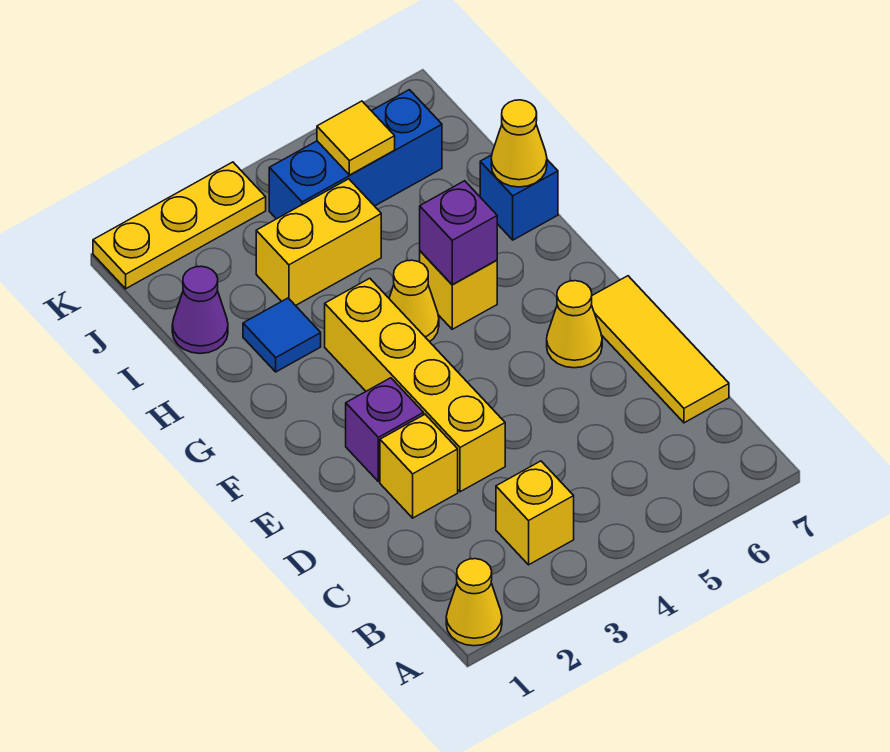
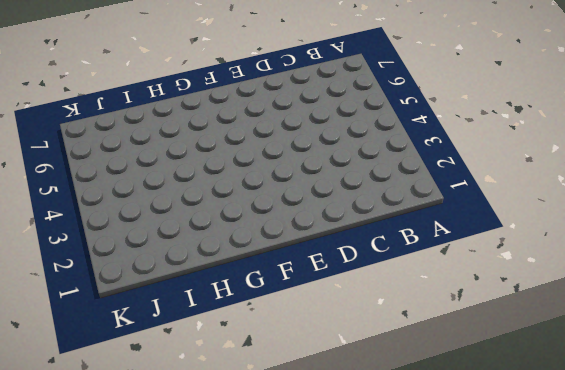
none -> yellow 1x1 cone [446,559,502,646]
none -> yellow 1x1 brick [496,461,574,565]
none -> yellow 1x3 tile [591,276,729,423]

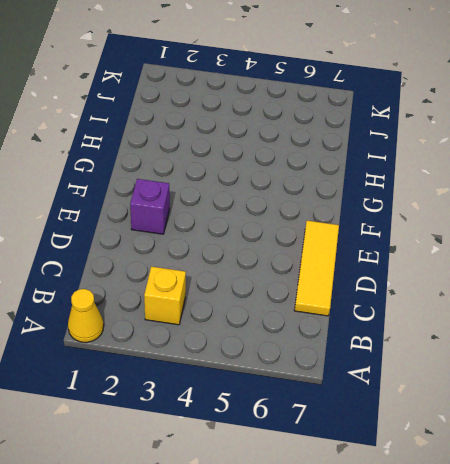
none -> yellow 1x1 brick [380,414,458,518]
none -> yellow 1x4 brick [325,278,505,492]
none -> yellow 1x1 cone [547,281,602,368]

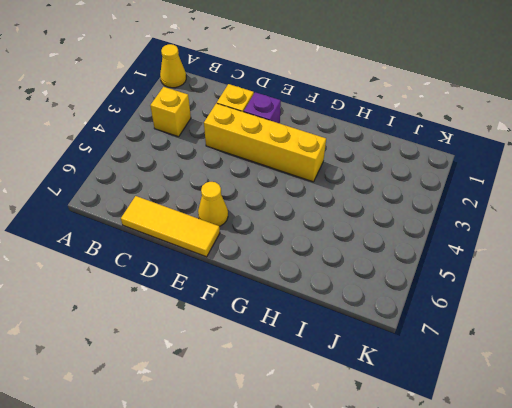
none -> yellow 1x1 cone [389,260,439,342]
none -> yellow 1x1 brick [420,251,497,329]
none -> blue 1x1 tile [243,298,321,372]

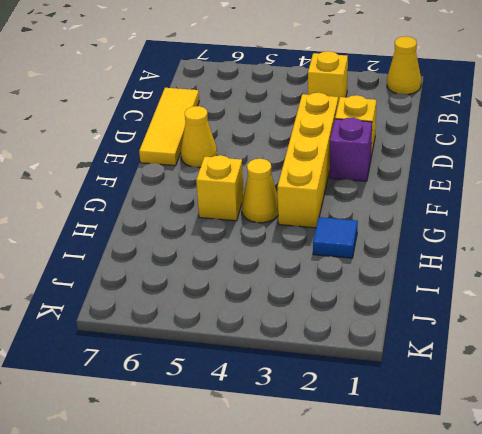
none -> blue 1x1 brick [480,155,558,240]
none -> purple 1x1 cone [172,266,228,354]
none -> yellow 1x2 brick [256,179,381,306]

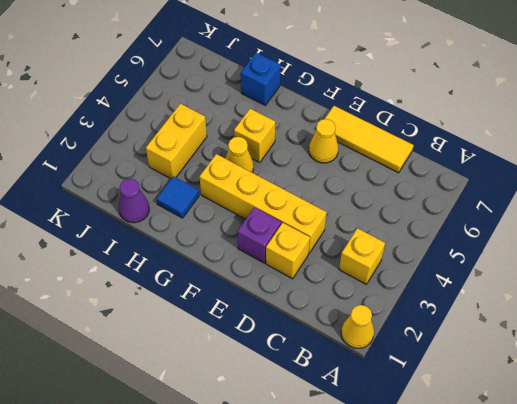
none -> blue 1x3 brick [269,90,442,219]
none -> yellow 1x3 plate [93,162,266,289]
none -> purple 1x1 brick [420,181,497,285]

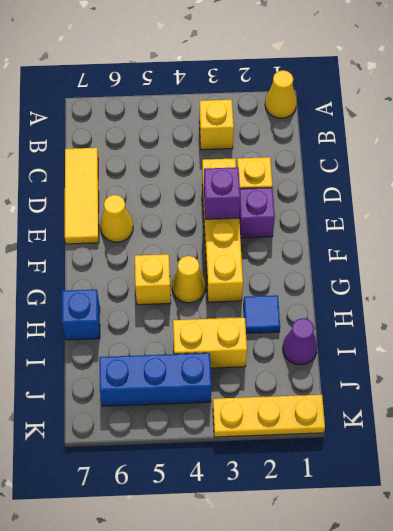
purple 1x1 brick [204,167,240,219] -> purple 1x1 brick moved to [420,181,497,285]
none -> yellow 1x1 cone [491,100,547,187]
none -> yellow 1x1 tile [317,101,395,175]

